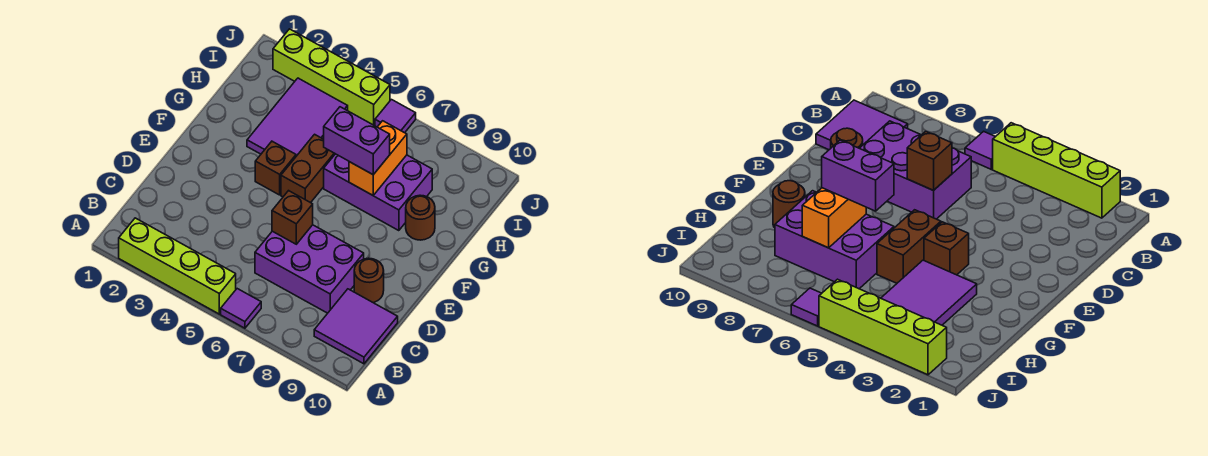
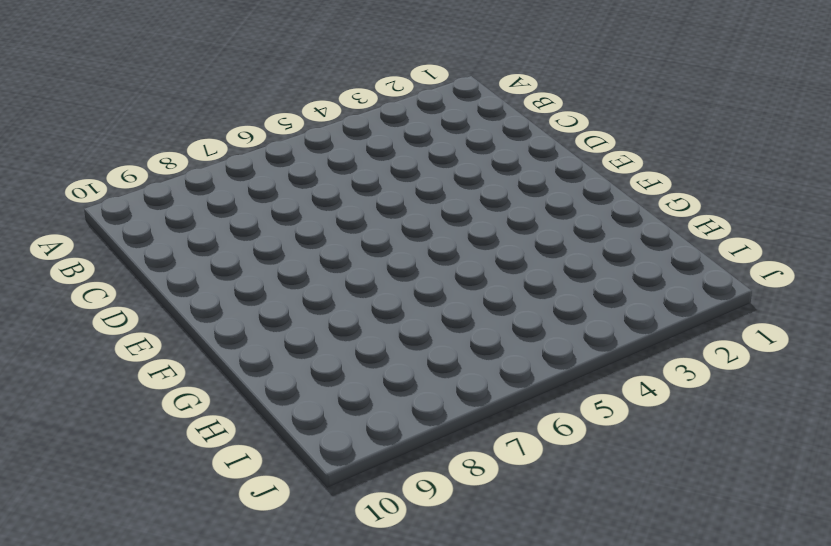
none -> lime 1x4 brick [119,218,236,314]
none -> purple 1x1 tile [221,289,261,328]
none -> purple 2x2 tile [314,289,398,364]

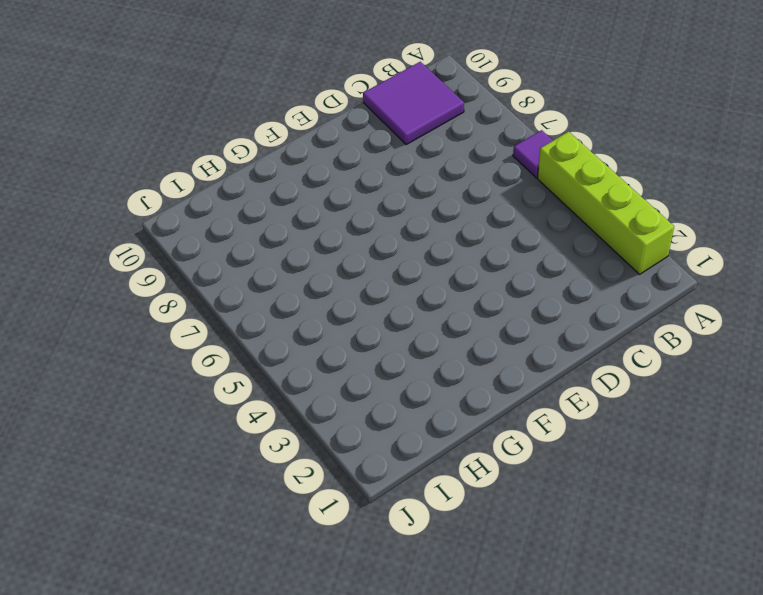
none -> purple 2x3 brick [255,225,364,313]
none -> brown 1x1 round brick [354,258,384,303]
none -> brown 1x1 brick [255,141,296,195]

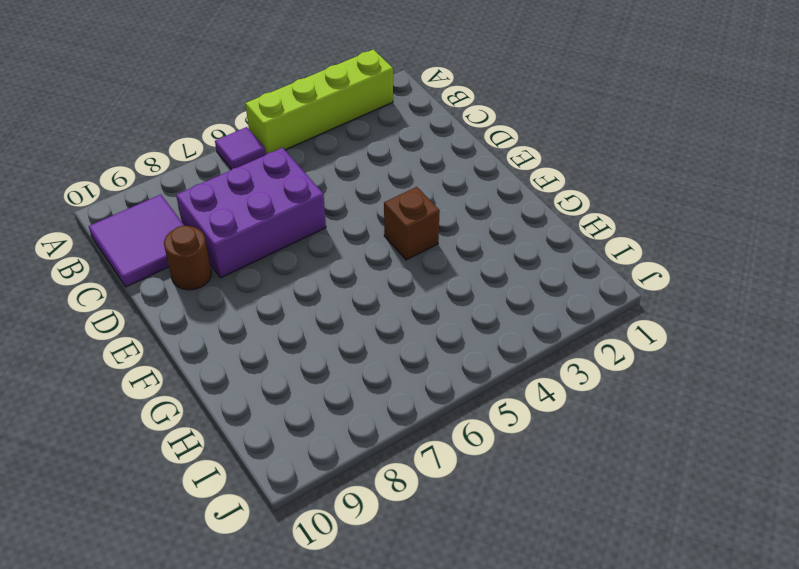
none -> brown 1x2 brick [281,134,335,203]
none -> purple 2x3 tile [247,78,348,156]
none -> purple 2x3 brick [324,154,432,231]

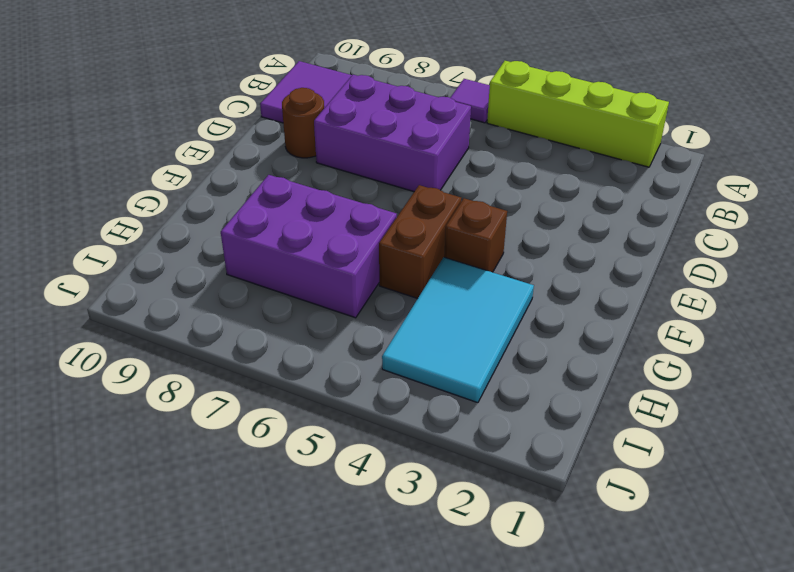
cyan 2x3 tile [382,257,534,403] -> purple 2x3 tile [247,78,348,156]
none -> brown 1x1 round brick [406,195,435,240]
none -> lime 1x4 brick [273,29,390,125]
none -> purple 1x1 tile [375,100,416,133]

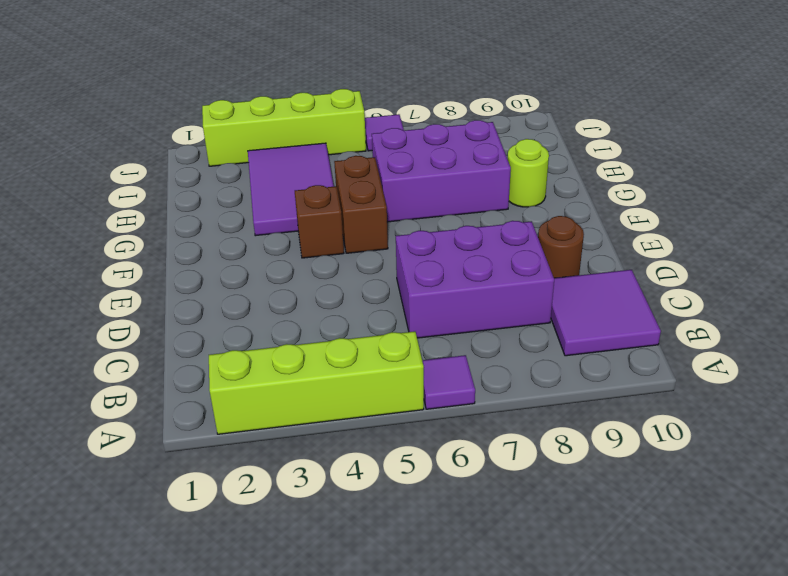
lime 1x1 round brick [507,139,549,207] -> brown 1x1 round brick [406,195,435,240]
none -> brown 1x1 brick [272,191,313,244]
none -> orange 1x2 brick [349,121,407,195]
none -> purple 1x2 brick [324,107,390,175]

